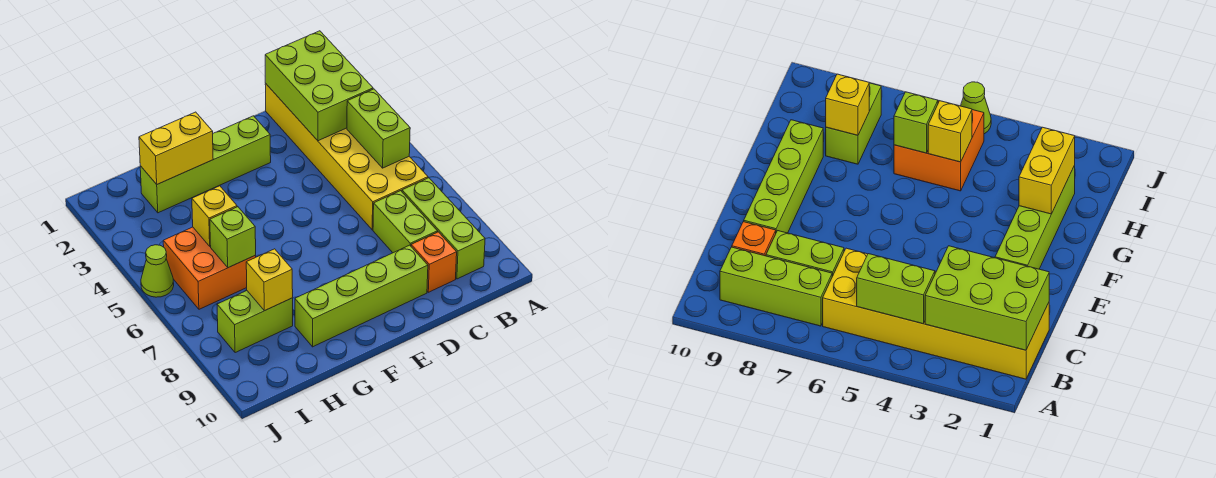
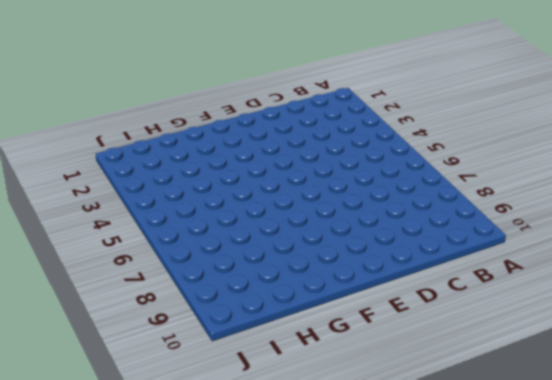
none -> yellow 2x6 brick [265,84,428,230]
none -> lime 1x3 brick [402,178,485,279]
none -> lime 1x2 brick [373,191,437,253]

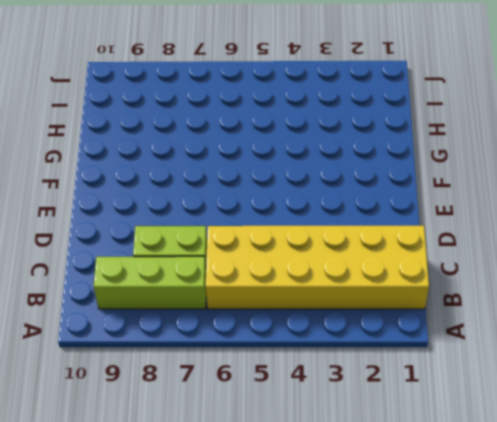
none -> orange 1x1 brick [411,232,457,292]
none -> lime 1x4 brick [295,245,428,347]
none -> lime 1x4 brick [140,116,271,213]

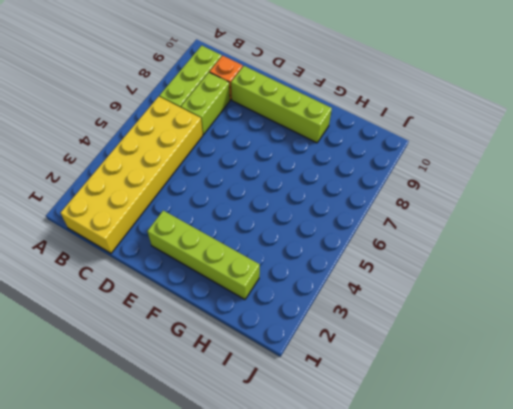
none -> orange 2x2 brick [163,227,256,309]
none -> lime 1x2 brick [217,291,293,353]
none -> lime 1x1 cone [141,245,174,297]

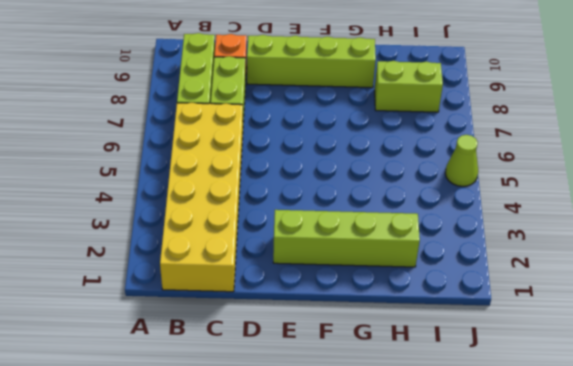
none -> orange 2x2 brick [163,227,256,309]
none -> lime 2x3 brick [265,31,373,141]
none -> lime 1x2 brick [347,89,410,168]

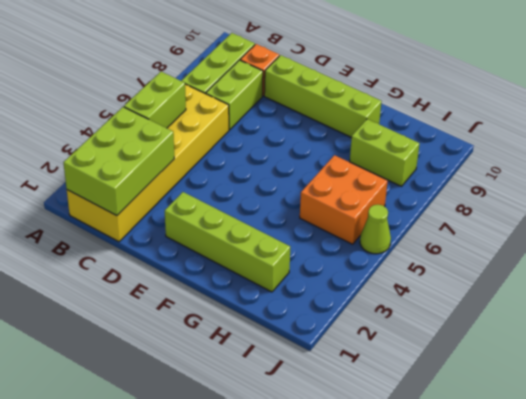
none -> yellow 1x2 brick [139,112,213,184]
none -> yellow 1x1 brick [192,186,237,246]
none -> lime 1x1 brick [210,207,256,268]

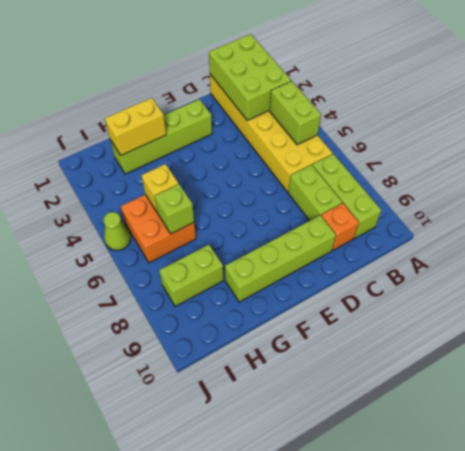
none -> yellow 1x1 brick [246,249,293,311]

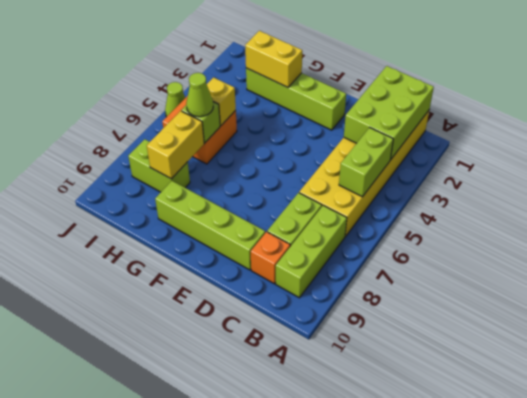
lime 1x1 cone [186,73,213,117] -> none
yellow 1x2 brick [147,111,204,179] -> yellow 1x1 brick [246,249,293,311]

